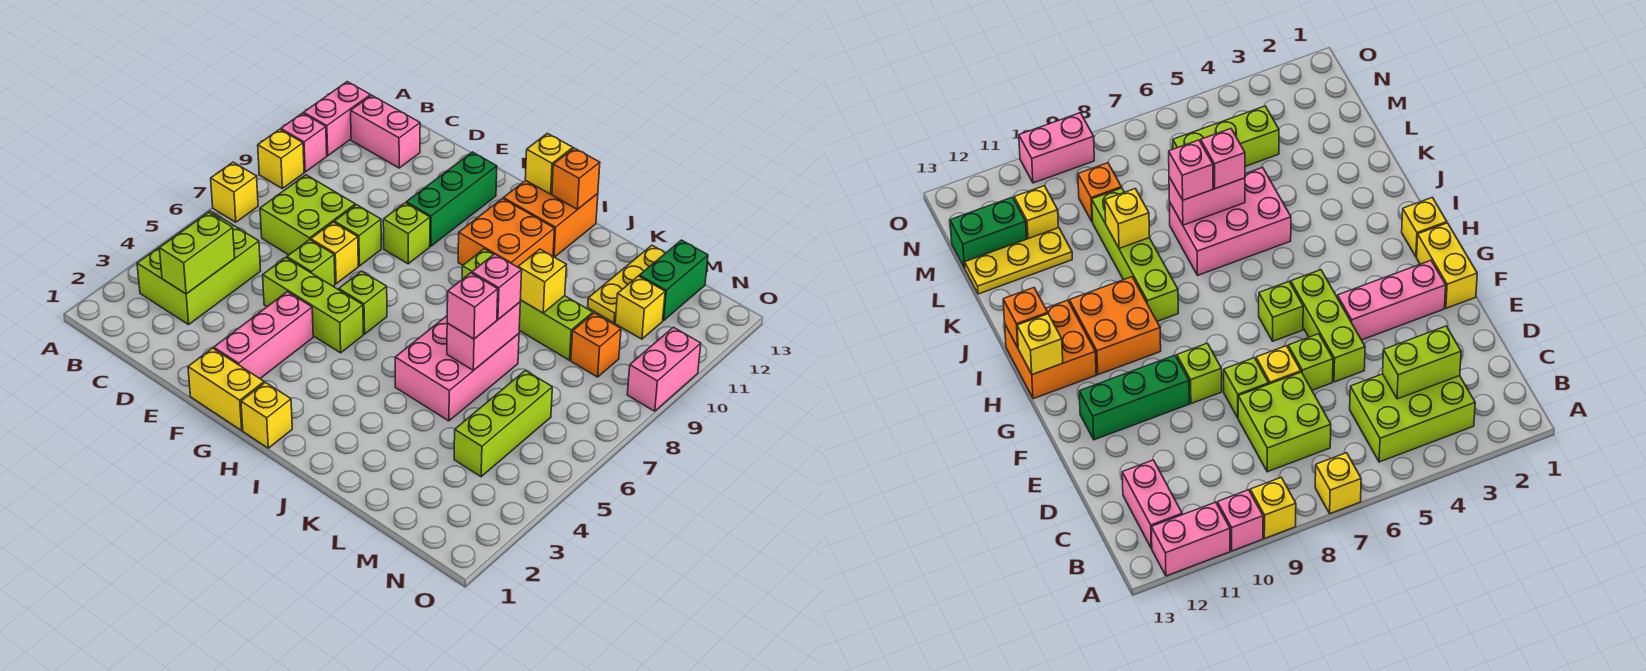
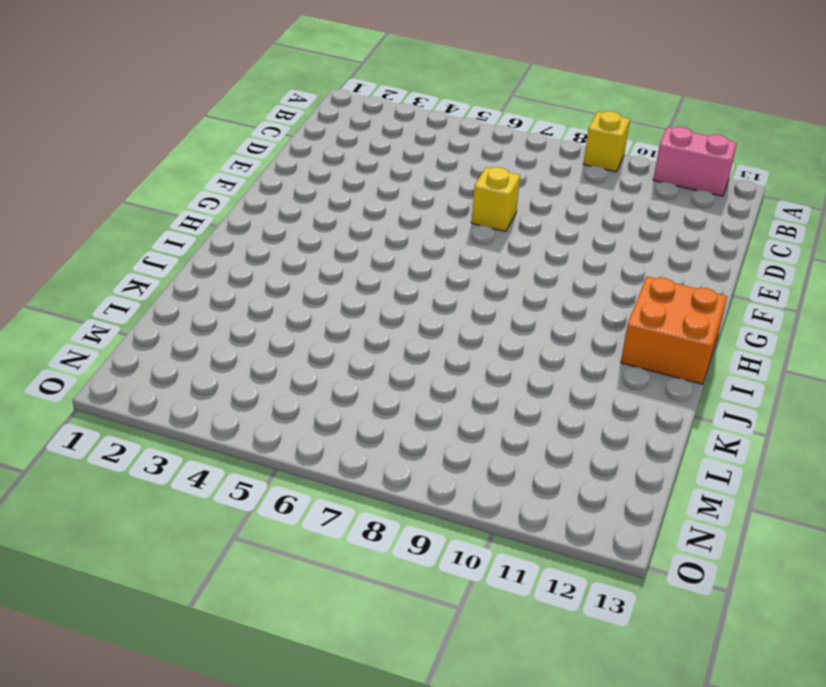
none -> yellow 1x1 brick [211,162,258,222]
none -> pink 1x1 brick [281,113,327,172]
none -> lime 2x3 brick [137,211,261,325]
none -> pink 1x2 brick [351,95,420,168]

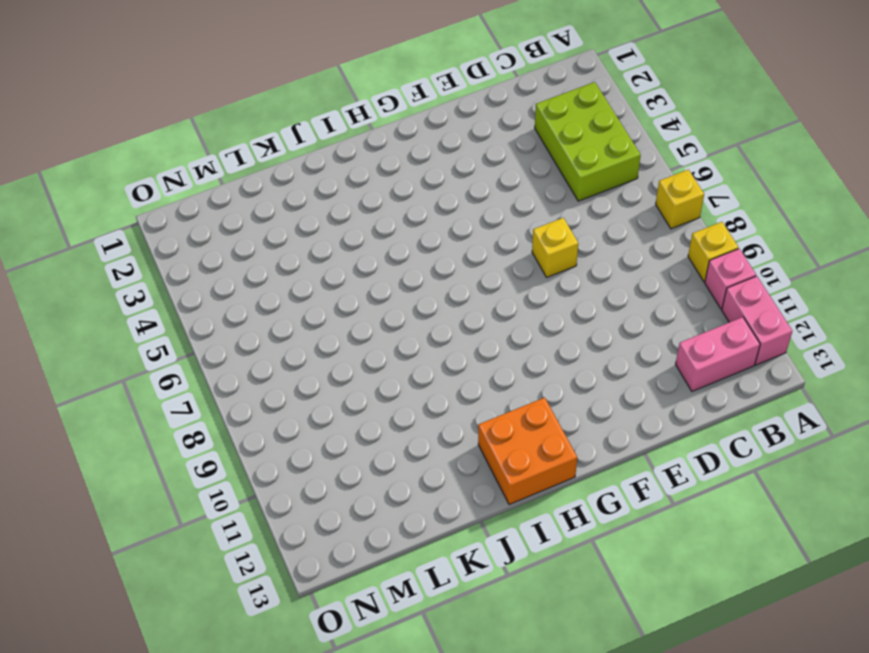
none -> lime 2x2 brick [260,175,355,255]
none -> lime 1x3 brick [263,258,363,353]
none -> lime 1x1 brick [287,240,335,286]
none -> lime 1x1 brick [334,205,381,266]

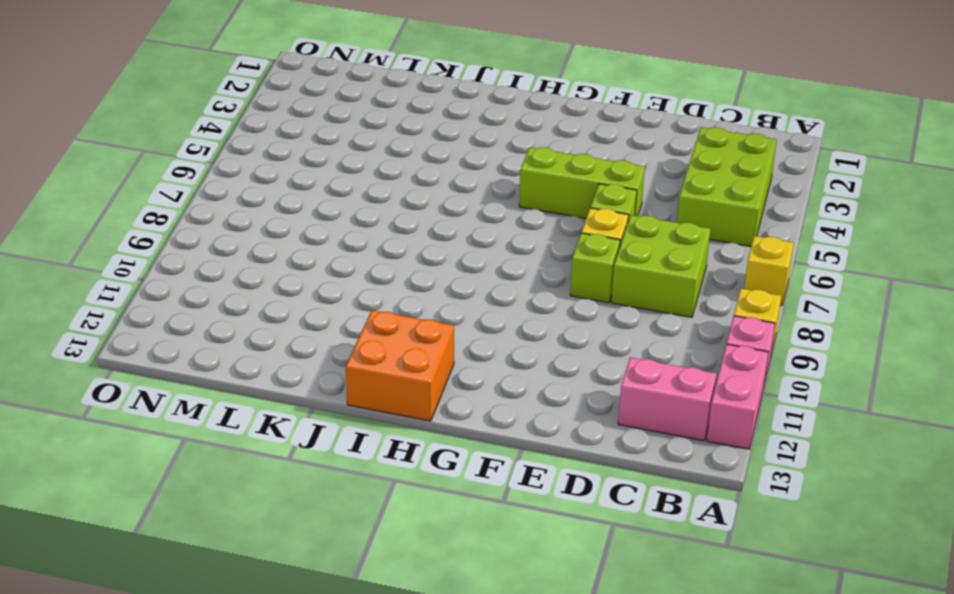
none -> yellow 1x2 brick [188,348,264,430]
none -> pink 1x3 brick [214,292,313,378]
none -> lime 1x1 brick [383,203,430,264]
none -> green 1x3 brick [406,152,497,246]

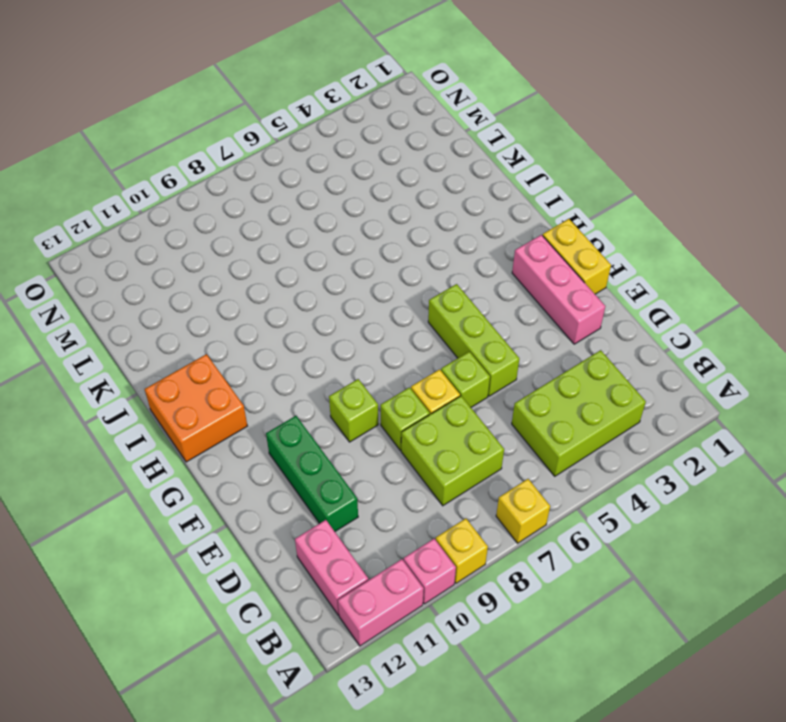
green 1x3 brick [266,416,358,531] -> green 1x3 brick turned to [406,152,497,246]
pink 1x3 brick [512,235,605,344] -> pink 1x3 brick turned to [214,292,313,378]
none -> lime 1x1 brick [339,271,387,334]
none -> yellow 1x1 brick [241,382,292,448]
none -> orange 2x2 brick [458,199,554,267]
none -> lime 1x4 brick [462,249,593,360]

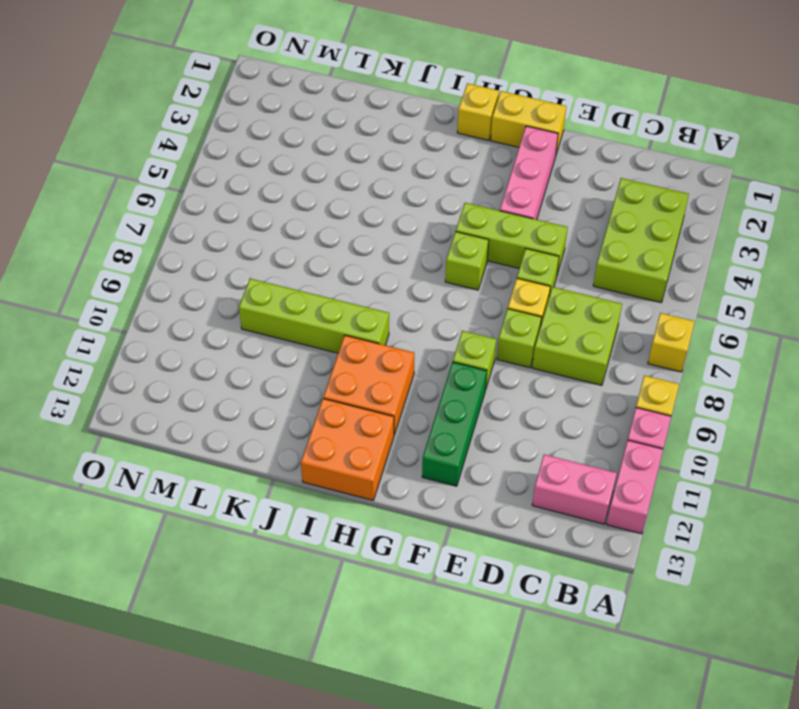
none -> pink 2x3 brick [395,316,519,421]
none -> yellow 1x3 plate [588,245,665,323]
none -> lime 1x3 brick [454,370,552,477]
none -> orange 1x1 brick [571,313,621,377]

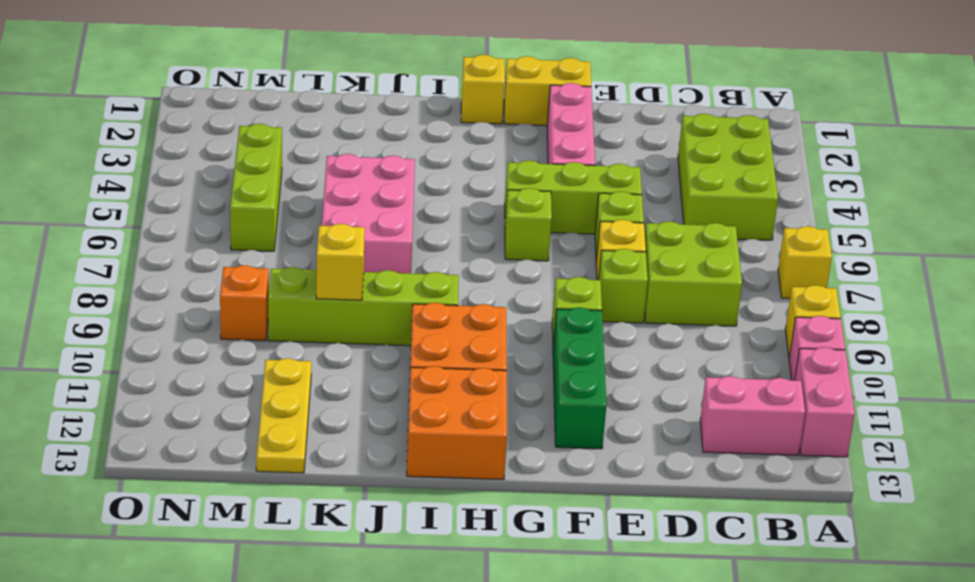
none -> yellow 1x1 brick [615,276,665,339]
none -> green 1x2 brick [639,240,708,321]
none -> pink 1x2 brick [627,327,701,411]
none -> lime 1x2 brick [159,213,235,294]

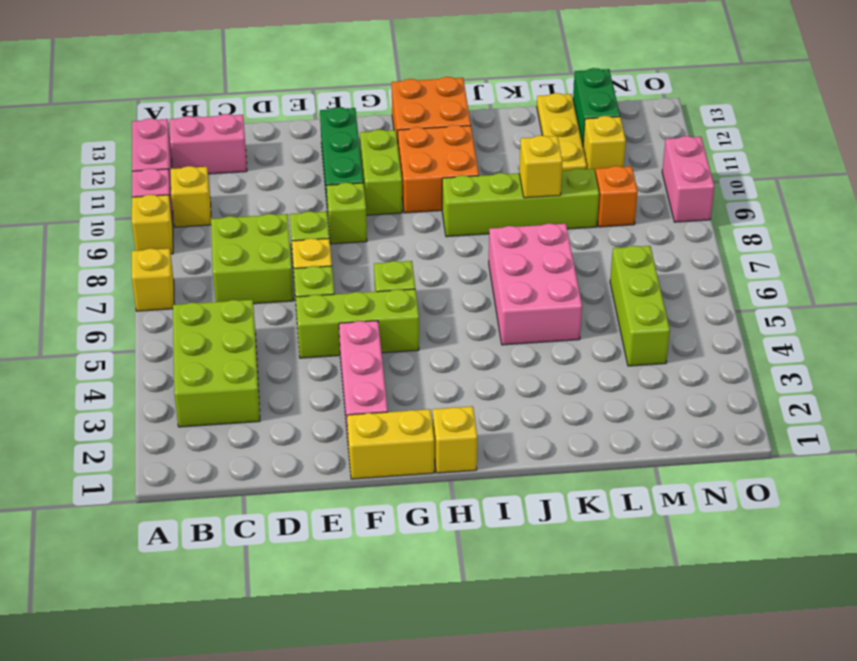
yellow 1x1 brick [170,166,211,227] -> yellow 1x1 brick moved to [525,133,573,194]
lime 1x2 brick [360,129,402,215] -> lime 1x2 brick moved to [159,213,235,294]
none -> orange 1x1 brick [552,148,600,209]
none -> pink 1x2 brick [447,302,520,370]
none -> pink 1x1 brick [447,273,498,339]
none -> pink 1x1 brick [472,254,522,319]

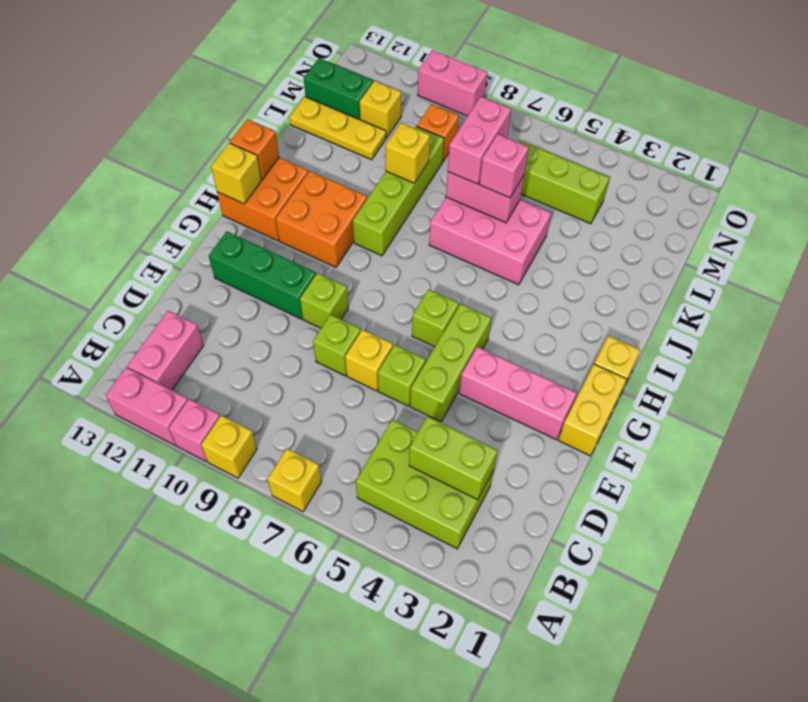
pink 1x2 brick [448,96,511,184] -> pink 1x1 brick [472,254,522,319]
none -> lime 2x2 brick [260,175,355,255]

